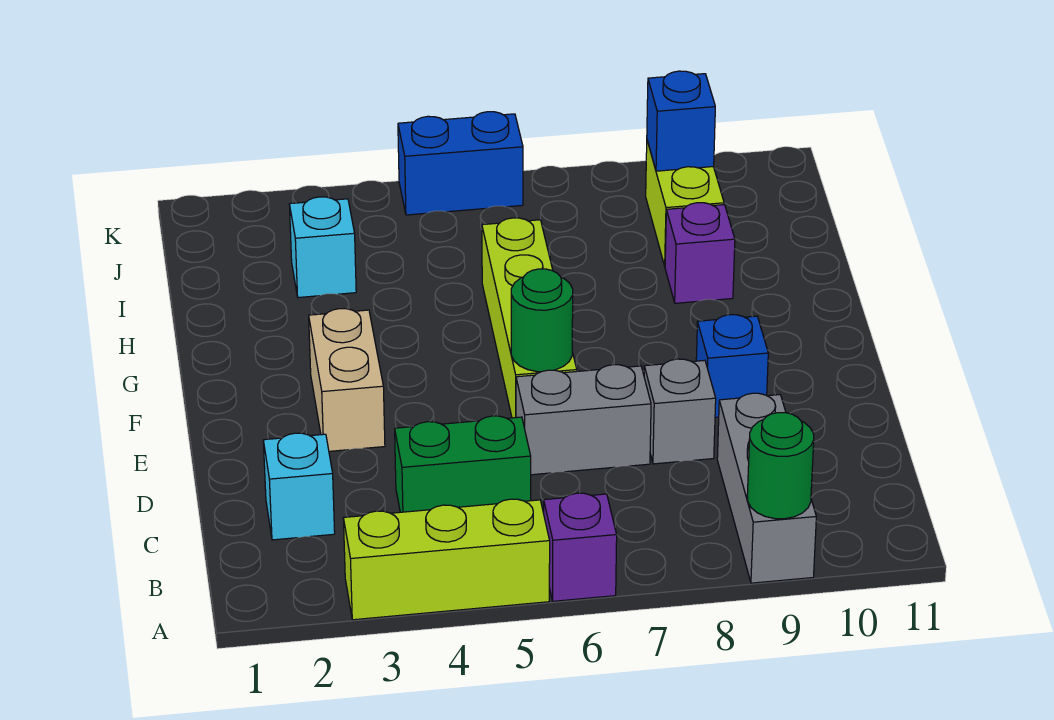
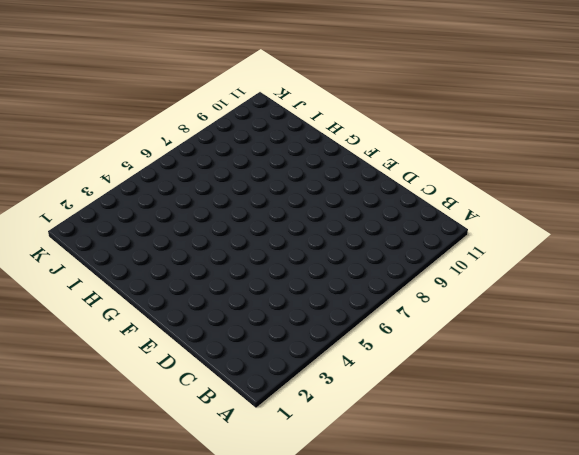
none -> lime 1x3 brick [343,499,550,620]
none -> purple 1x1 brick [544,493,617,601]
none -> grey 1x3 brick [717,393,816,583]

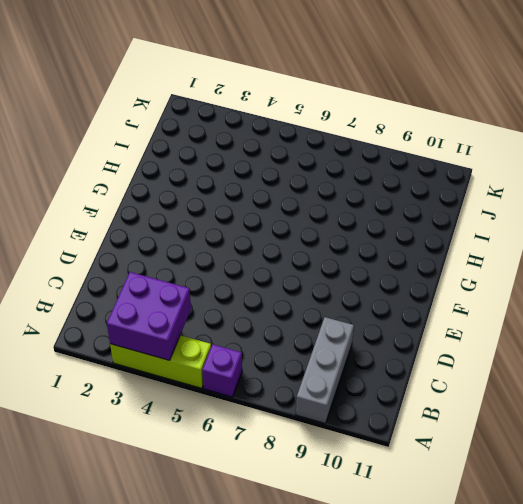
purple 2x2 brick [107,272,191,360] -> none
none -> cyan 1x1 brick [263,433,335,540]
none -> green 1x2 brick [395,416,531,512]
none -> grey 1x2 brick [516,365,651,475]

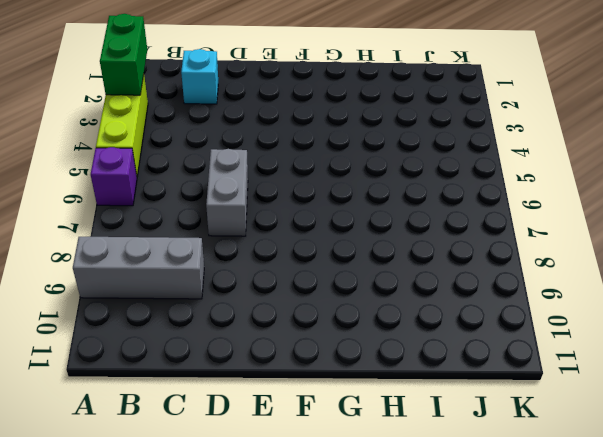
green 1x2 brick [100,14,147,95] -> green 1x2 brick moved to [395,416,531,512]
none -> grey 1x1 brick [644,359,716,464]
none -> tan 1x2 brick [309,309,385,451]
none -> lime 1x4 brick [482,218,577,418]

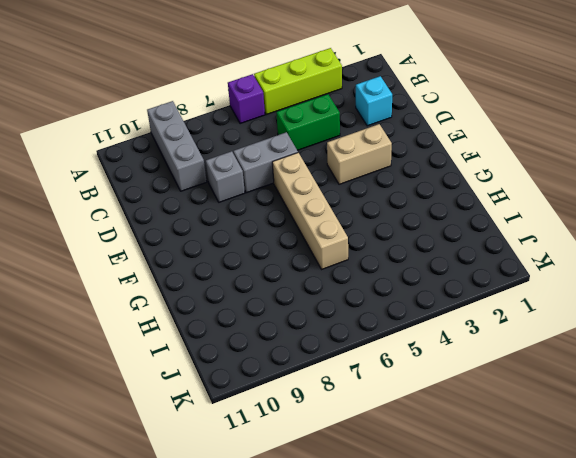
tan 1x2 brick [327,124,392,184] -> tan 1x2 brick turned to [309,309,385,451]
tan 1x4 brick [272,153,348,269] -> lime 1x4 brick [482,218,577,418]
none -> blue 1x1 brick [696,315,768,418]
none -> purple 1x1 brick [665,203,735,303]
none -> cyan 1x1 brick [289,197,356,298]

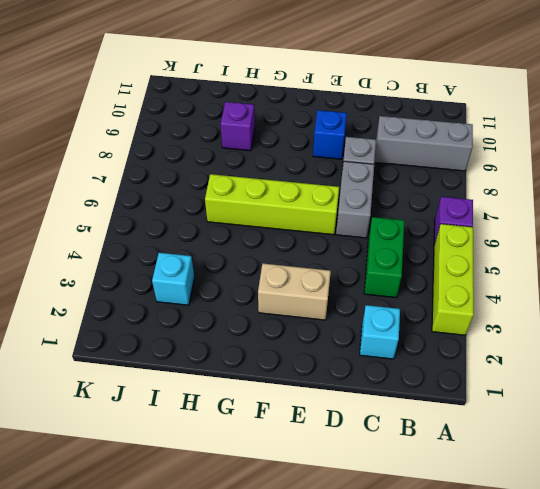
none -> lime 1x2 brick [646,141,724,266]
none -> blue 1x2 brick [398,112,523,215]
none -> green 1x1 round brick [747,413,814,519]

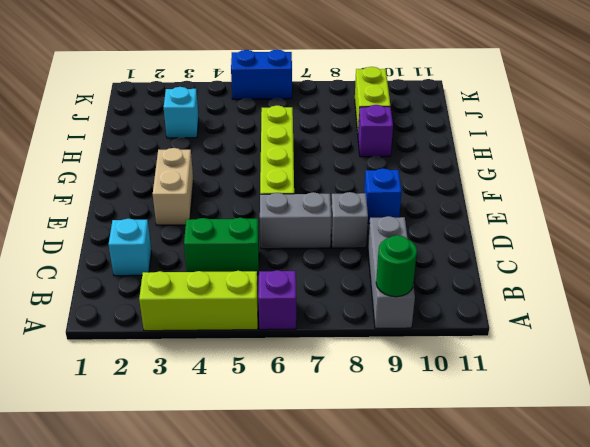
none -> green 1x1 round brick [511,269,573,372]
none -> blue 1x1 brick [647,71,715,171]

